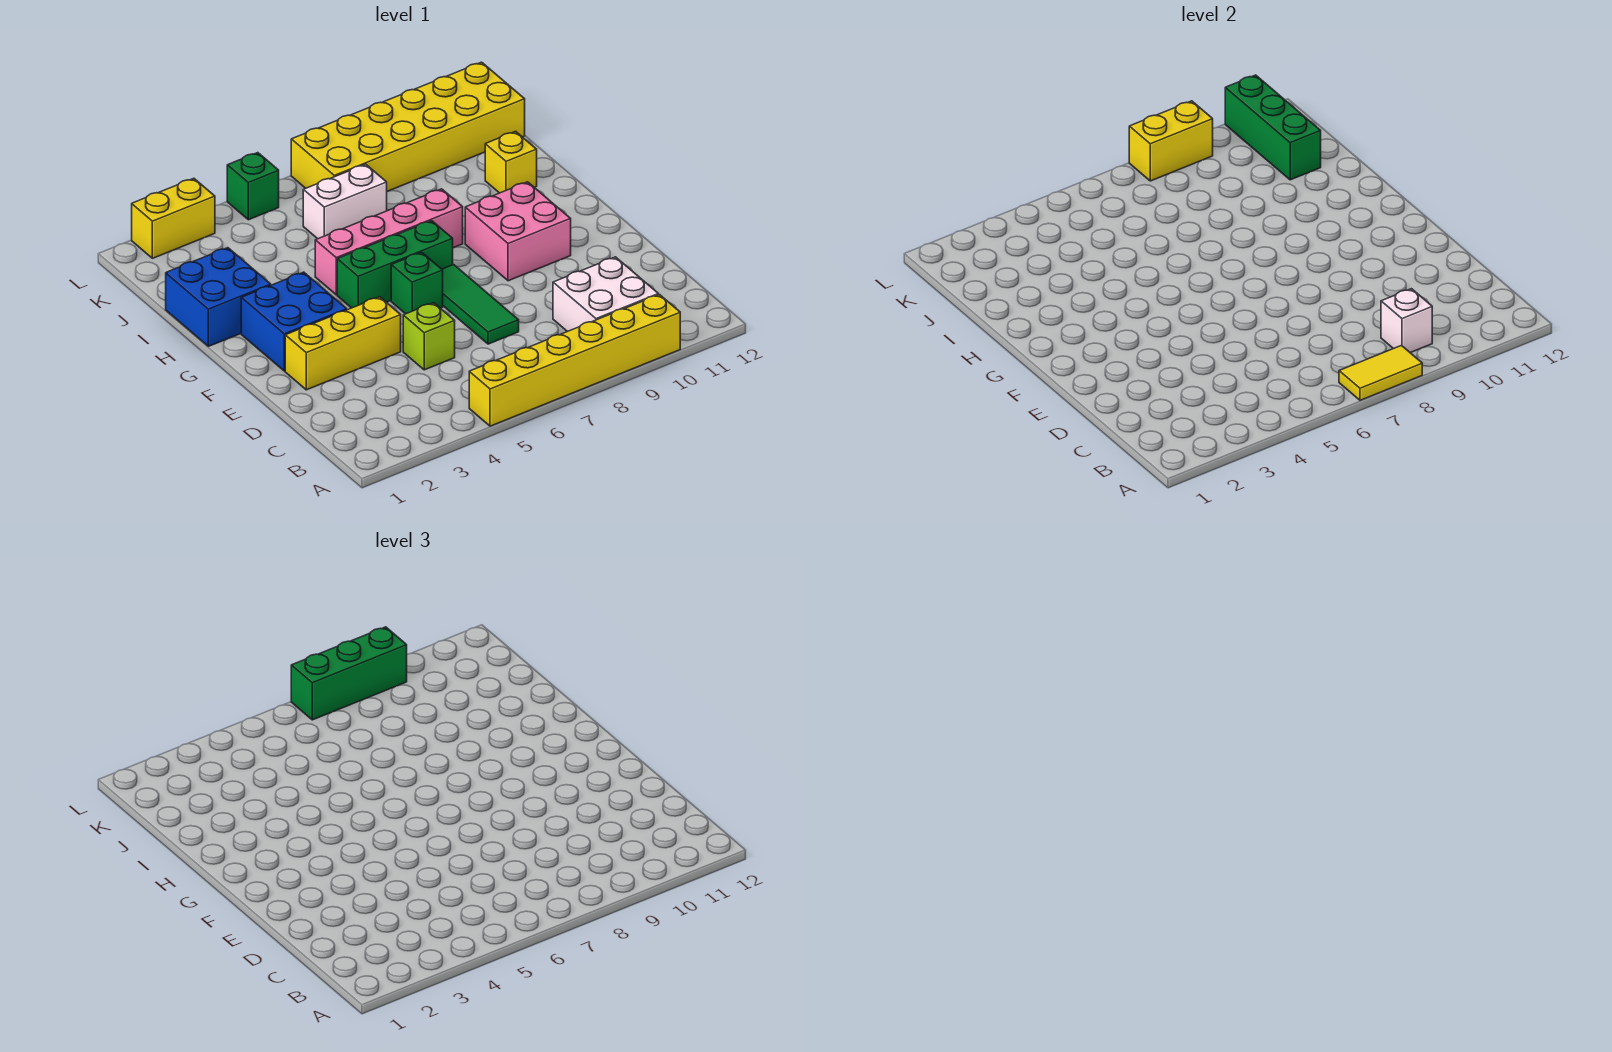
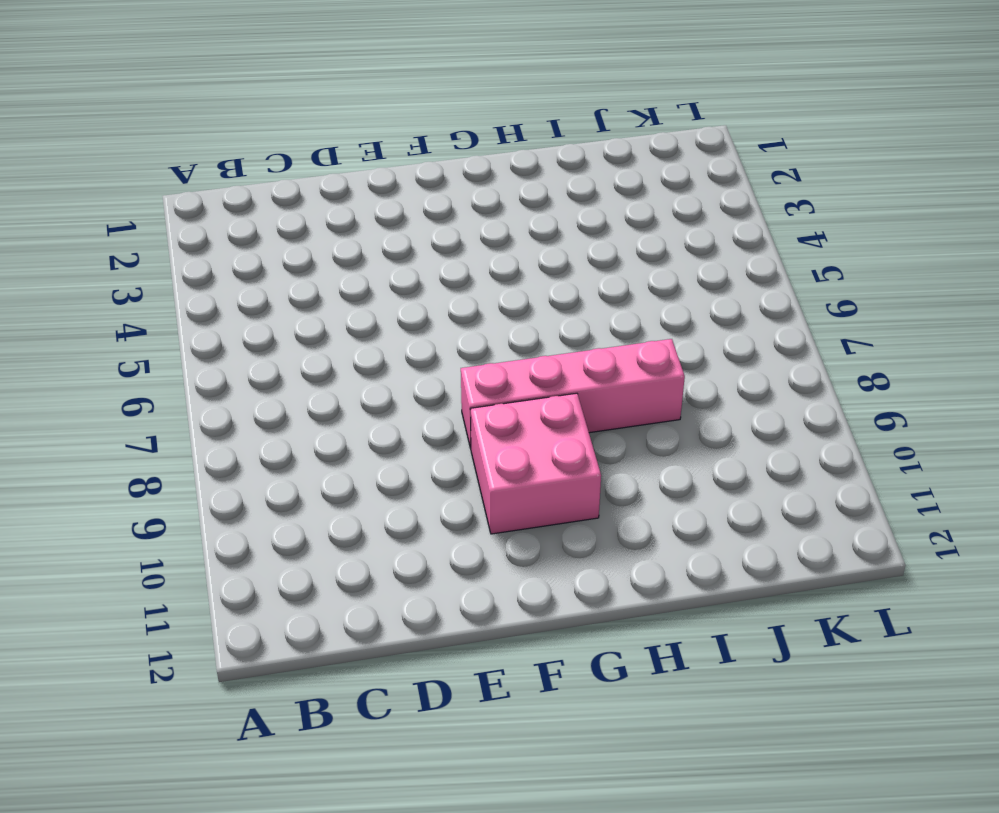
pink 1x4 brick [461,339,685,448] -> pink 1x4 brick turned to [315,189,463,295]
none -> yellow 1x6 brick [469,295,680,426]
none -> white 2x2 brick [553,257,658,332]
none -> lime 1x1 brick [403,303,455,370]

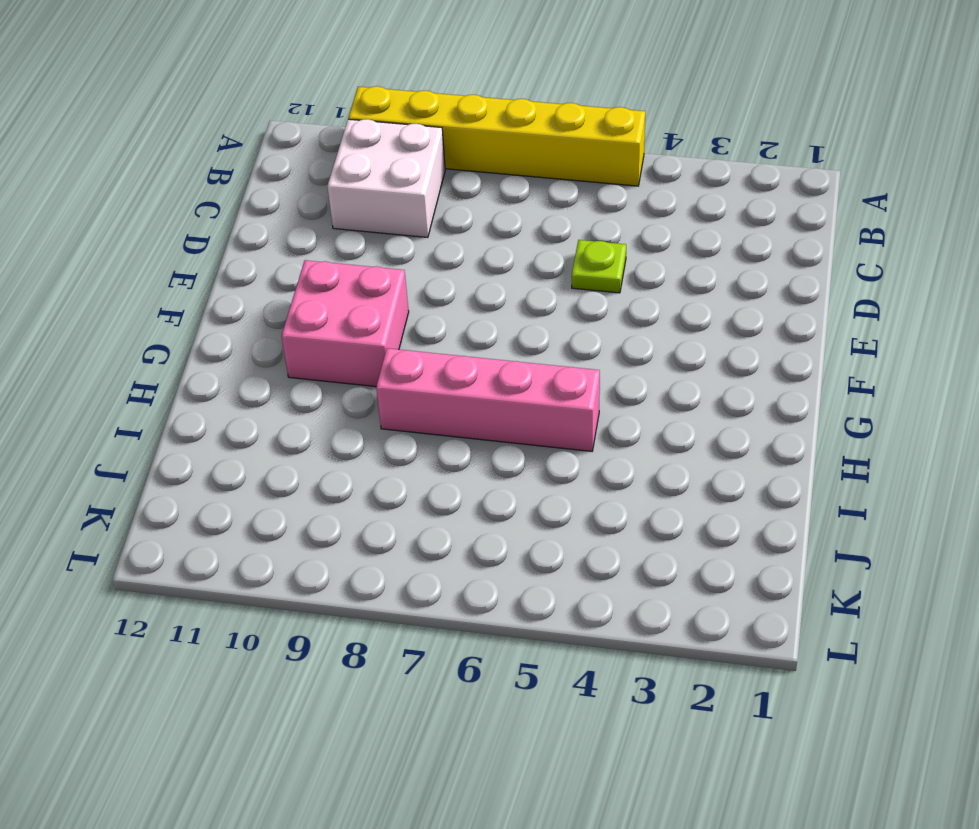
lime 1x1 plate [572,240,626,293] -> lime 1x1 brick [403,303,455,370]
none -> green 1x3 tile [442,265,519,344]
none -> yellow 1x3 brick [285,297,401,390]
none -> blue 2x2 brick [241,272,347,371]

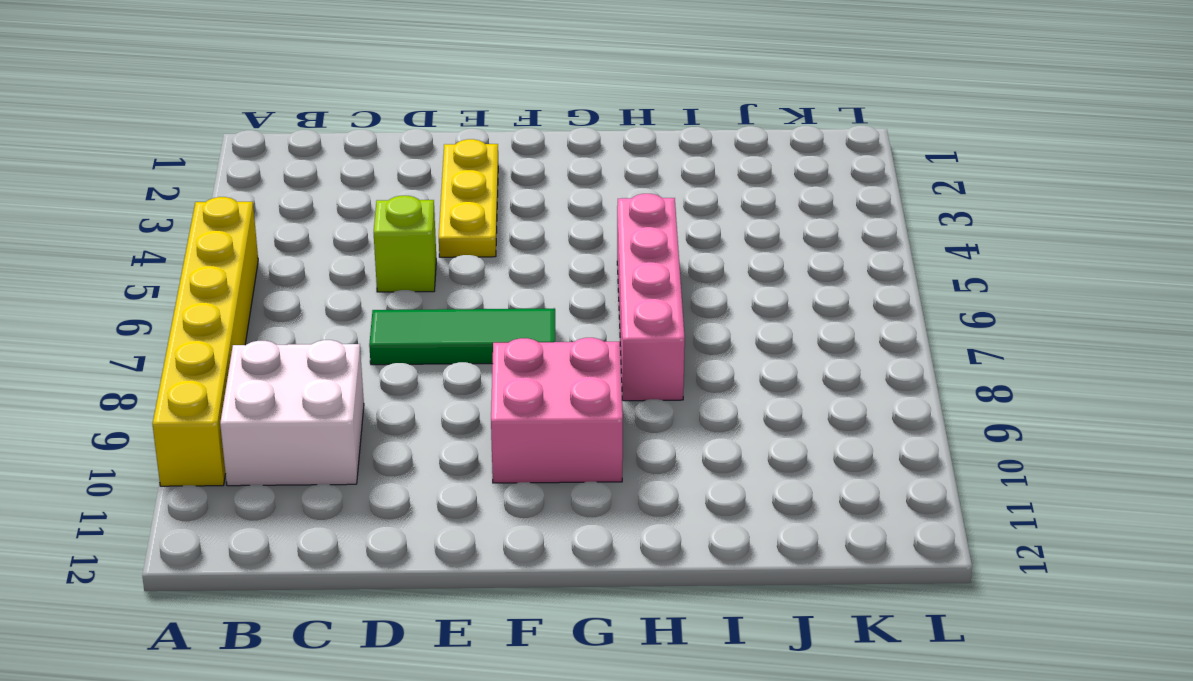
yellow 1x3 plate [439,139,498,257] -> yellow 1x3 brick [285,297,401,390]
none -> blue 2x2 brick [241,272,347,371]
none -> green 1x1 brick [391,252,443,314]
none -> green 1x3 brick [337,221,453,308]

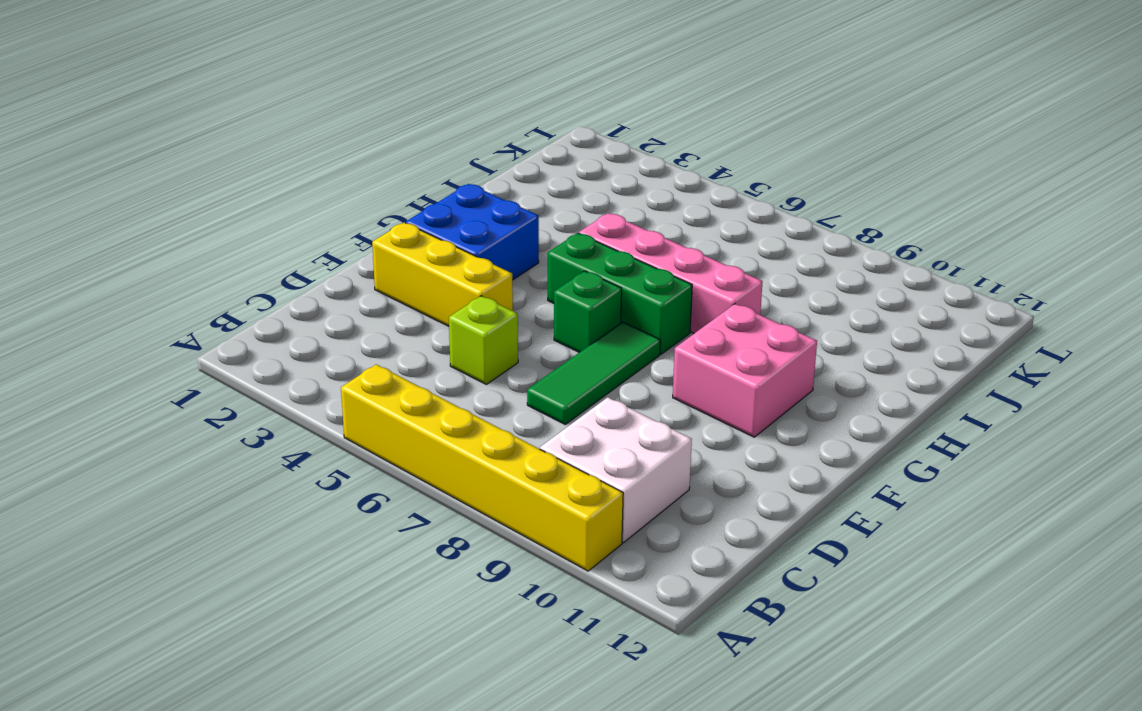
none -> blue 2x2 brick [166,248,271,346]
none -> yellow 1x1 brick [485,131,537,193]
none -> white 1x2 brick [303,164,387,239]

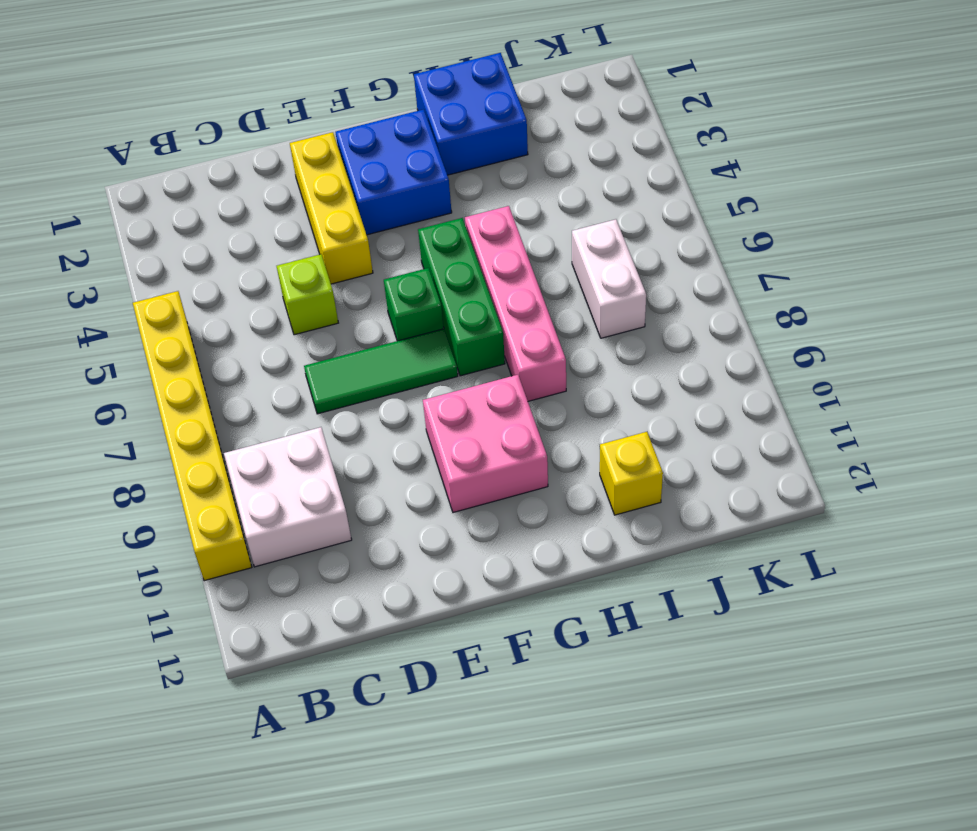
none -> yellow 2x6 brick [291,62,525,191]
none -> yellow 1x2 brick [132,178,215,258]
none -> green 1x1 brick [227,153,279,220]

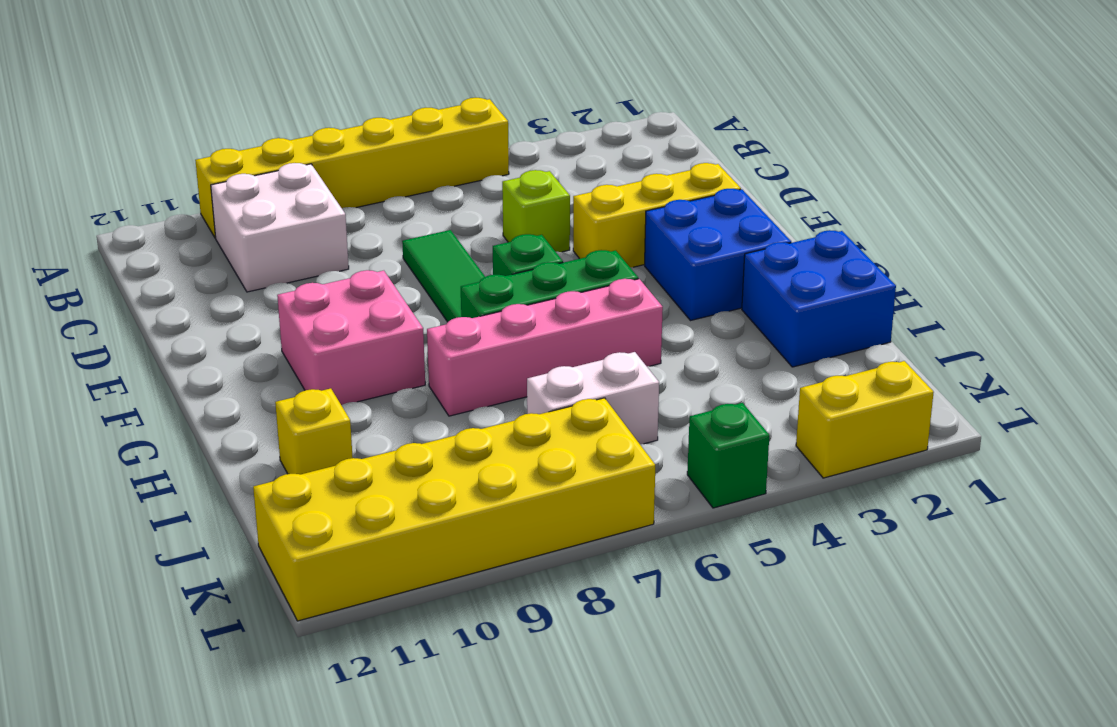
none -> yellow 1x2 tile [1339,346,1422,400]
none -> white 1x1 brick [1381,289,1432,353]
none -> green 1x3 brick [1225,75,1321,180]

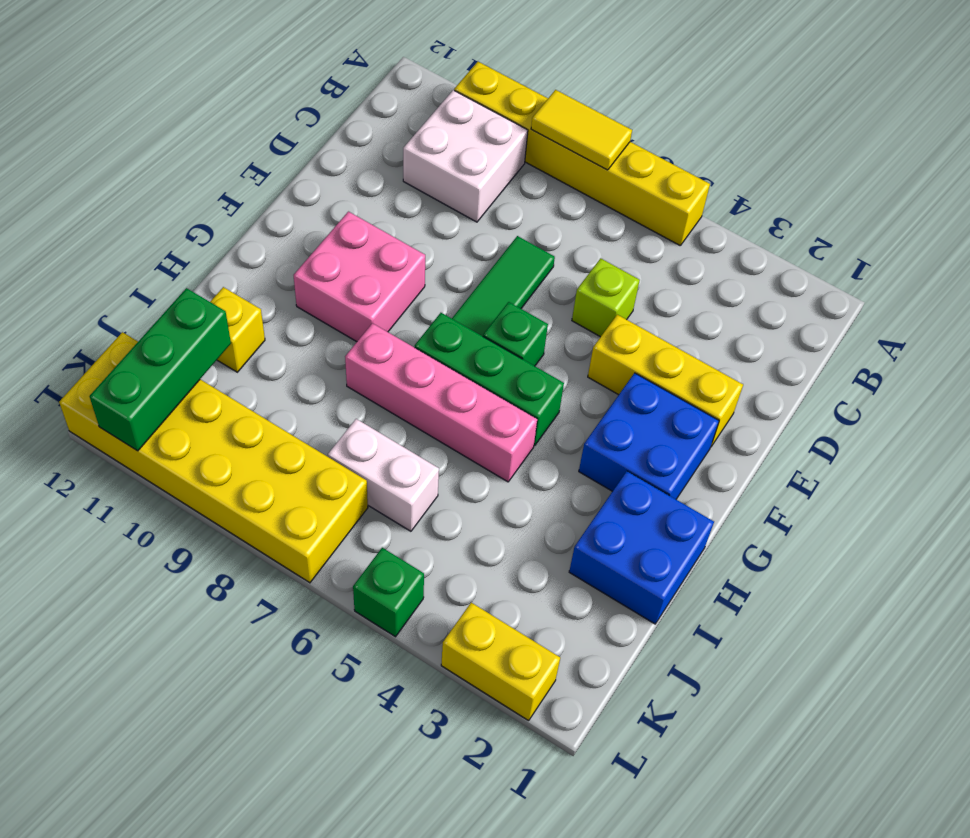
none -> white 1x1 brick [1381,289,1432,353]
none -> yellow 1x2 brick [1129,101,1213,181]
none -> green 1x3 brick [291,627,407,720]

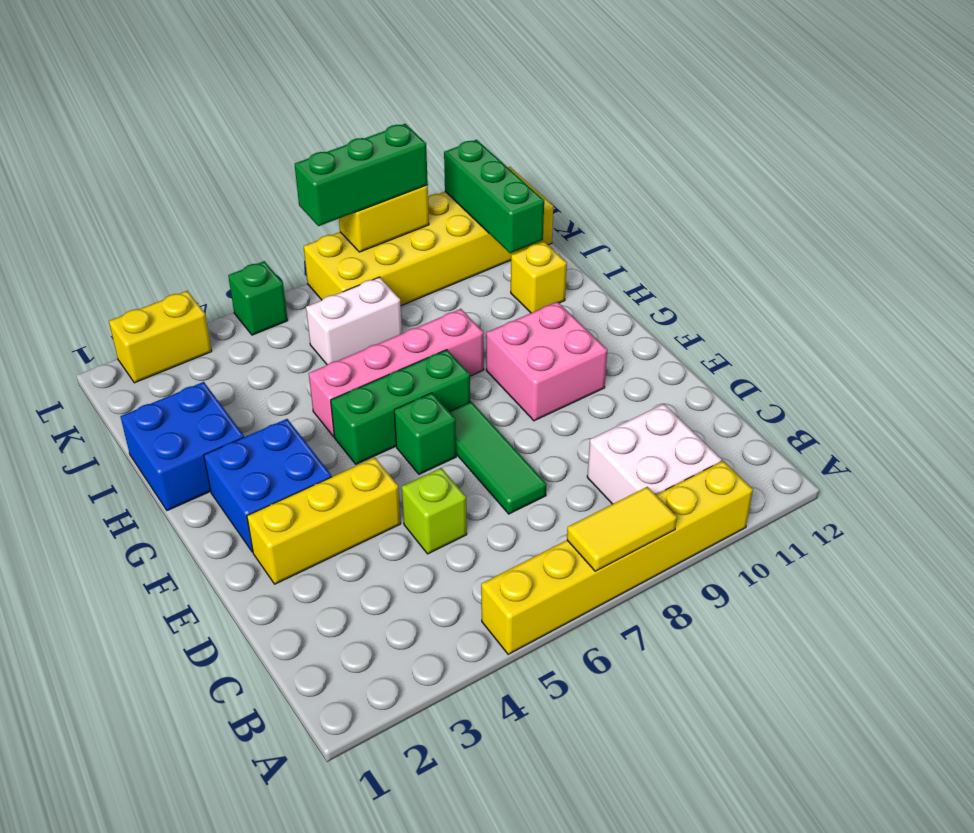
none -> white 1x1 brick [1381,289,1432,353]

